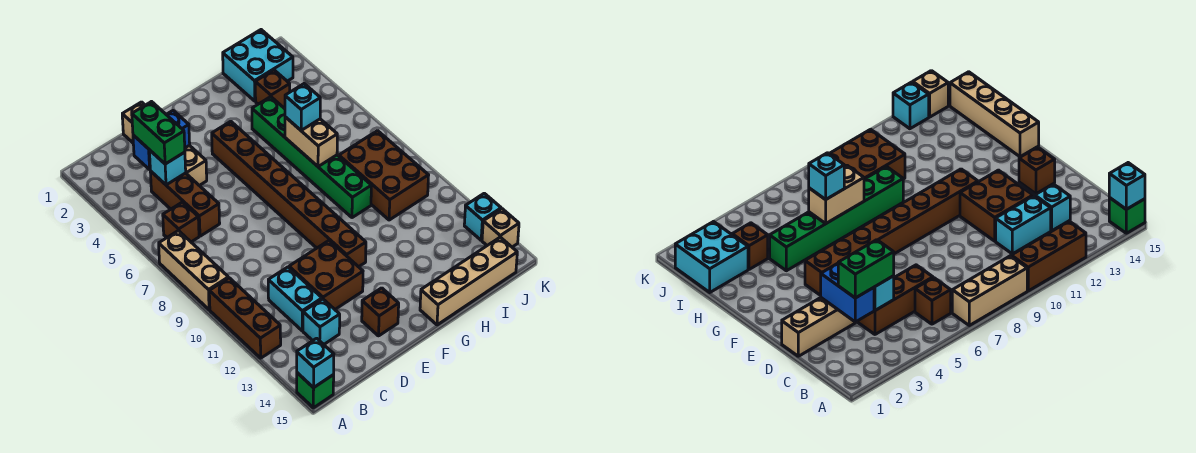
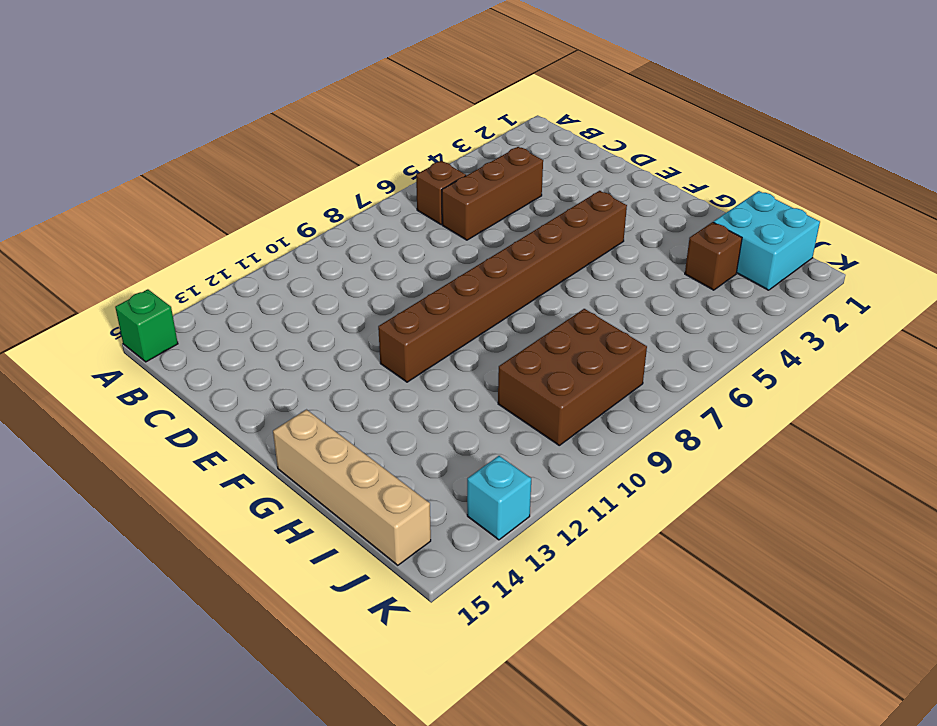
none -> tan 1x3 brick [159,230,228,310]
none -> brown 1x3 brick [209,278,281,358]
none -> cyan 1x2 brick [268,267,322,331]

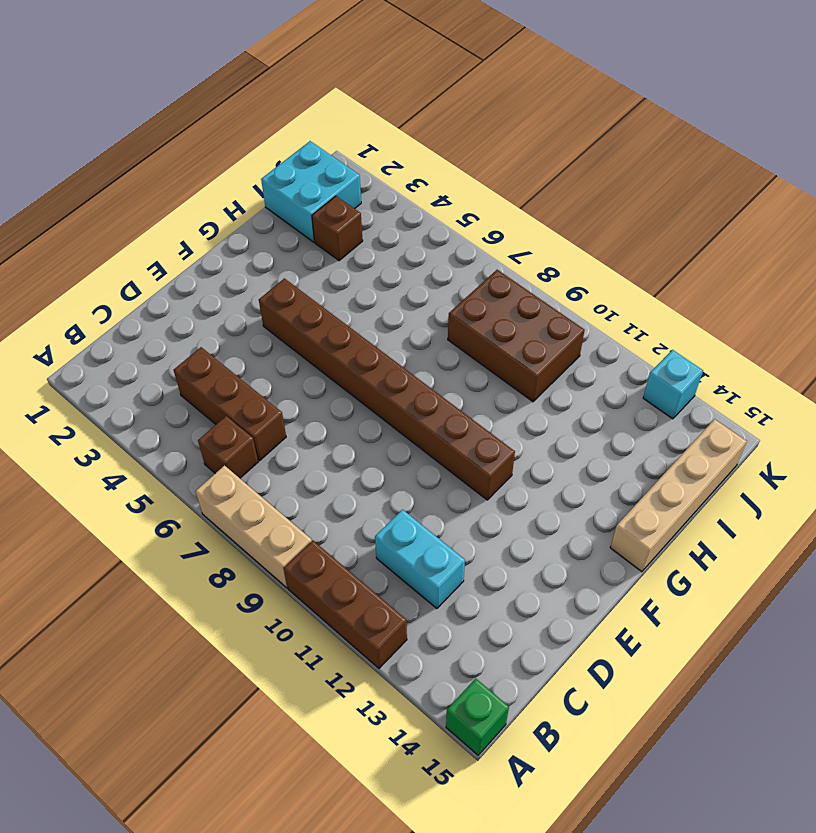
none -> cyan 1x1 brick [303,299,340,344]
none -> tan 1x4 brick [122,102,207,186]
none -> brown 2x2 brick [289,241,363,309]

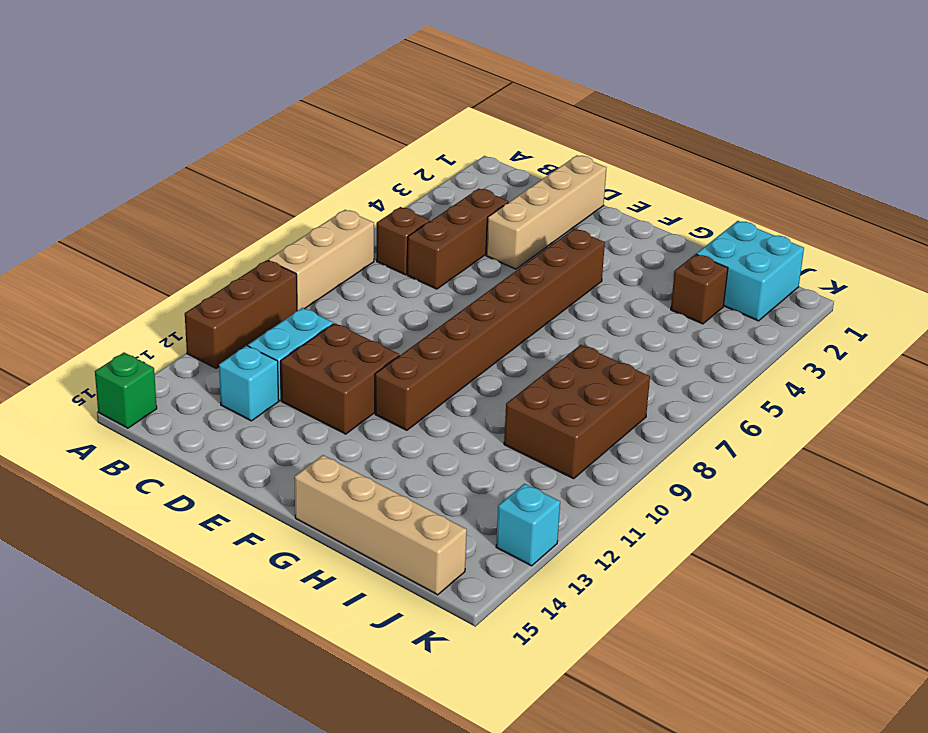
none -> brown 1x1 brick [362,288,399,336]
none -> green 1x6 brick [252,97,371,218]
none -> tan 1x1 brick [482,209,519,247]

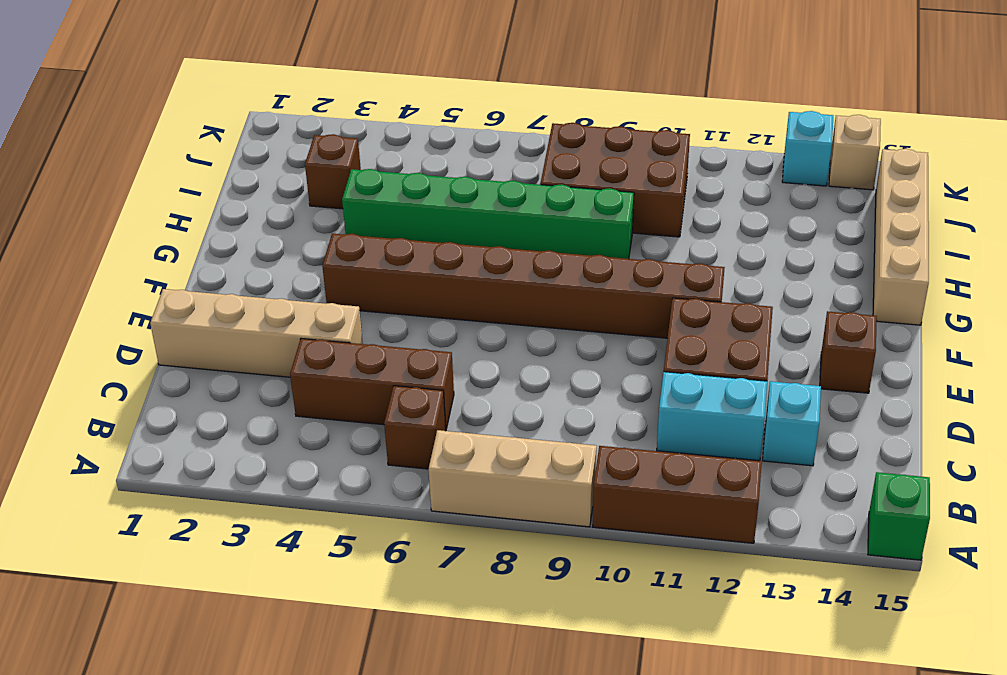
none -> cyan 2x2 brick [223,30,293,101]
none -> cyan 1x1 brick [297,338,334,388]
none -> blue 1x2 brick [133,111,190,170]

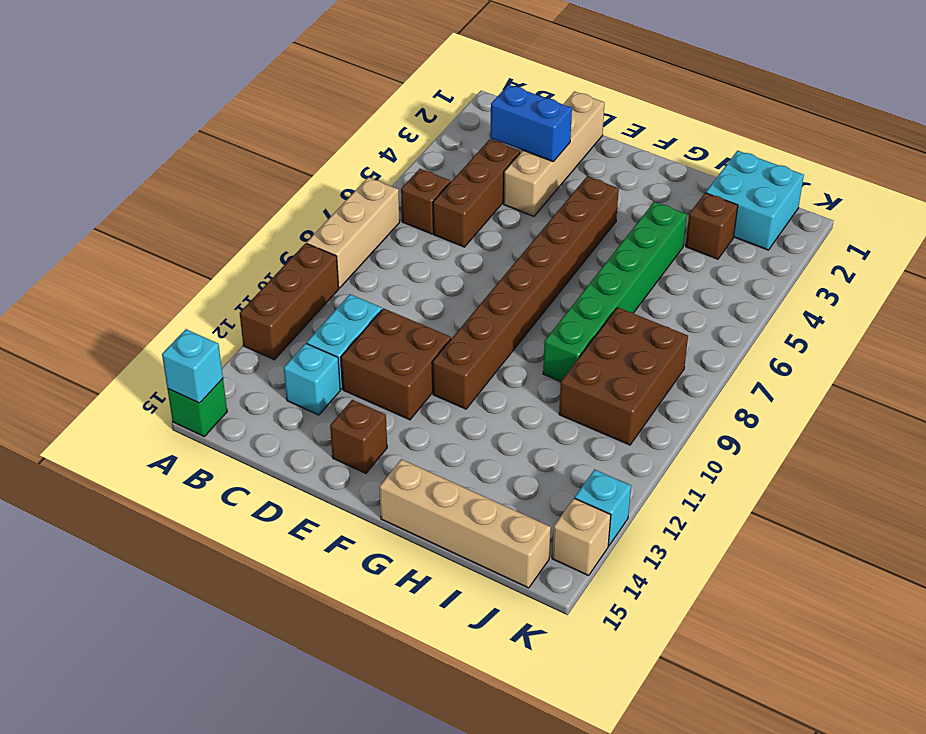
none -> cyan 1x1 brick [149,150,186,185]
none -> tan 1x2 brick [285,117,337,167]
none -> green 1x2 brick [132,102,185,164]

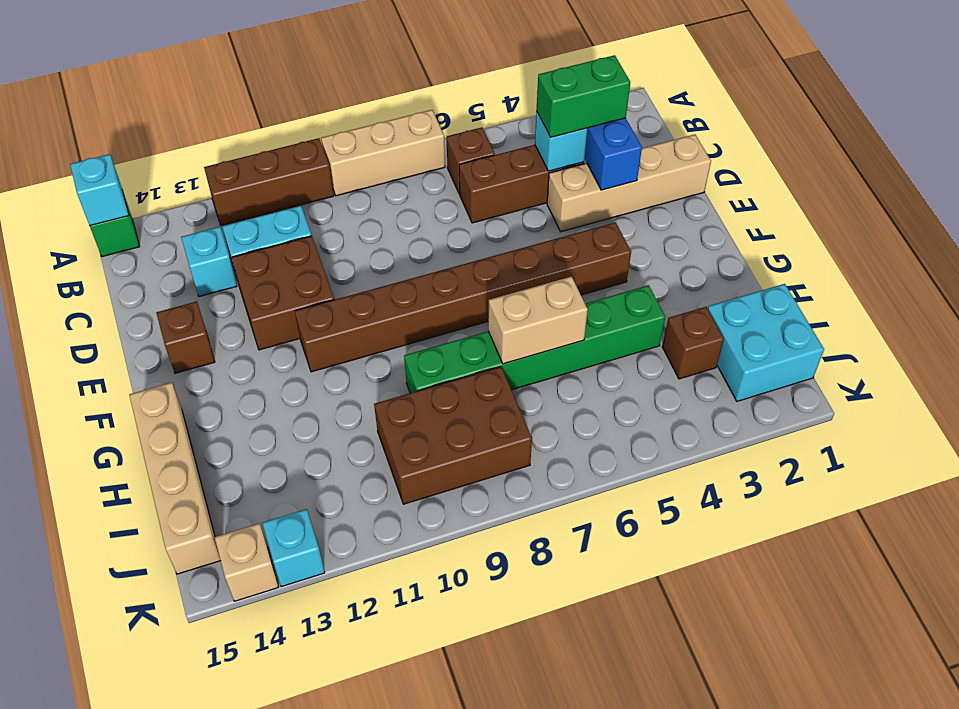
none -> cyan 1x1 brick [285,84,320,130]

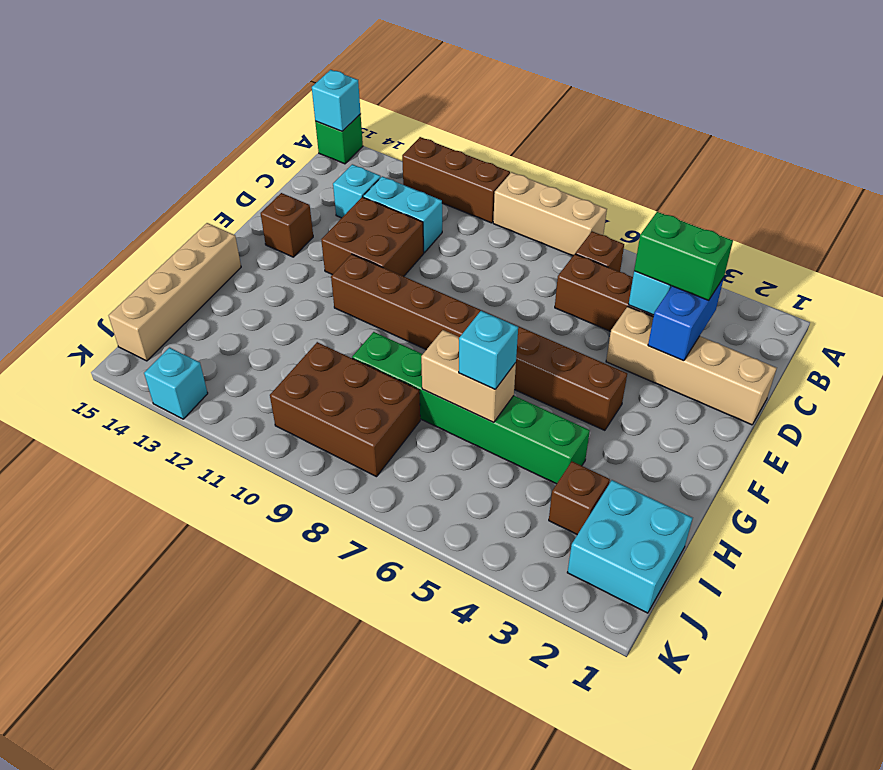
none -> tan 1x1 brick [482,209,519,247]

